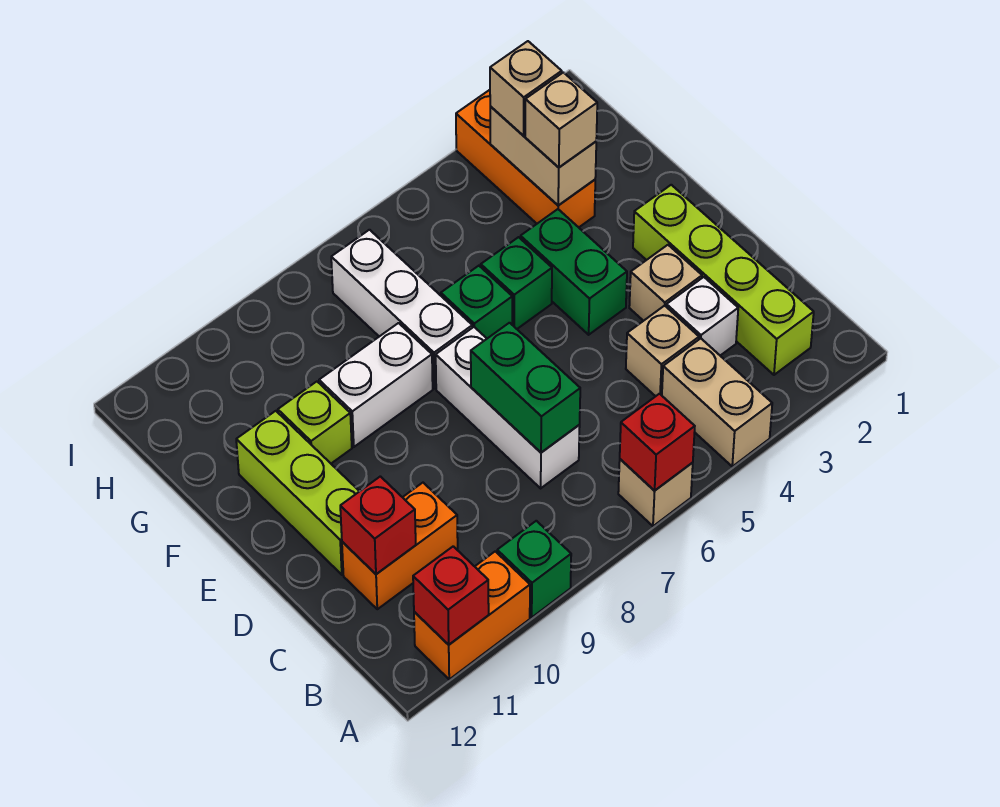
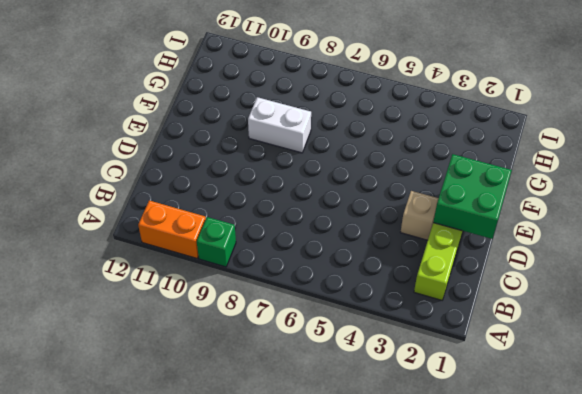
green 2x2 brick [433,154,512,239] -> none
none -> tan 1x2 brick [662,338,772,466]
none -> tan 1x1 brick [618,459,693,526]
none -> white 1x1 brick [666,277,738,355]

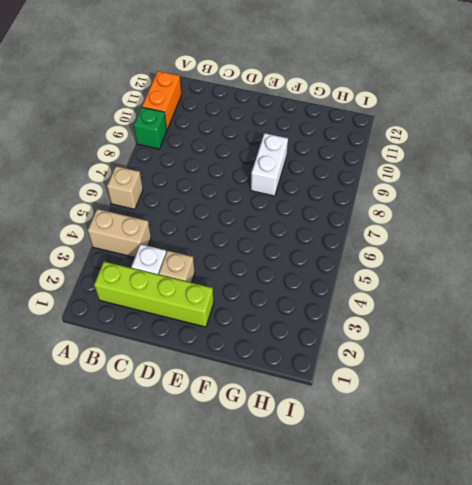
none -> tan 1x1 brick [626,306,699,396]
none -> white 1x3 brick [436,327,580,488]
none -> orange 1x2 brick [342,483,458,609]

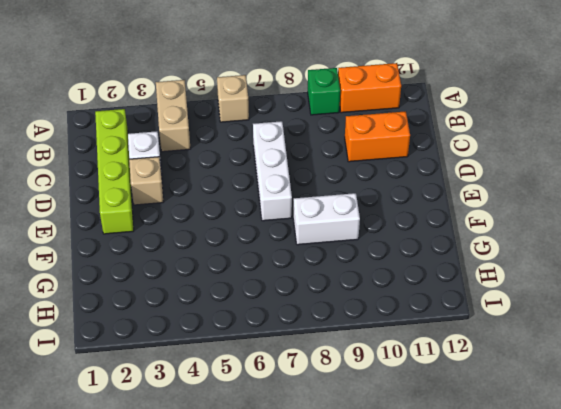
none -> tan 1x1 brick [626,306,699,396]
none -> lime 1x3 brick [236,411,359,575]
none -> green 1x2 brick [520,209,627,335]

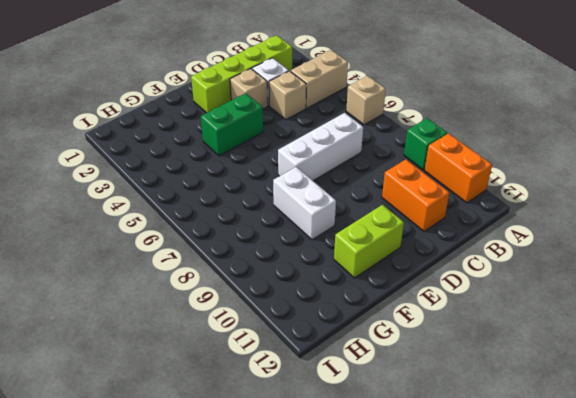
lime 1x2 brick [334,205,404,278] -> lime 1x3 brick [236,411,359,575]
none -> green 1x1 brick [481,237,552,329]
none -> green 1x1 brick [441,266,512,338]
none -> white 1x3 brick [331,230,472,388]

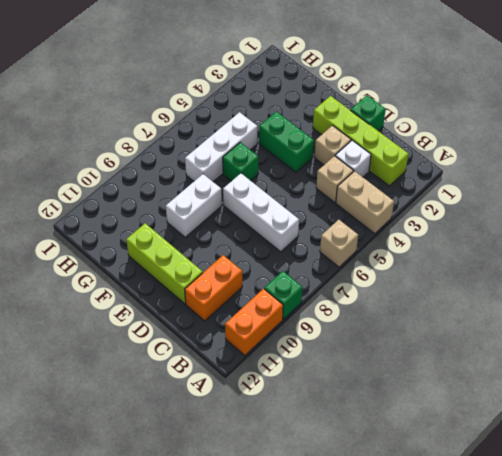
green 1x1 brick [351,95,386,131] -> green 1x1 brick moved to [481,237,552,329]
white 1x3 brick [185,112,258,182] -> white 1x3 brick turned to [331,230,472,388]
none -> lime 1x1 brick [278,382,352,463]
none -> orange 1x3 brick [456,90,595,227]
none -> red 1x1 brick [620,394,695,490]

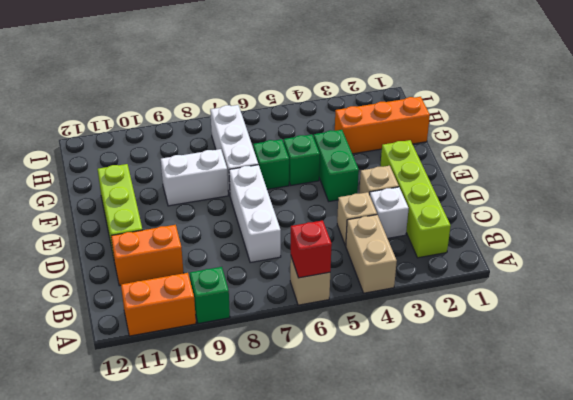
orange 1x3 brick [335,97,430,154] -> orange 1x3 brick turned to [456,90,595,227]
none -> lime 1x1 brick [278,382,352,463]
none -> red 1x1 brick [413,546,489,645]
none -> green 1x2 brick [471,323,580,453]

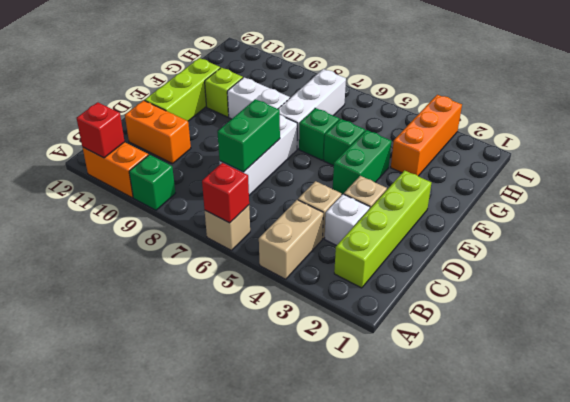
none -> red 1x1 brick [340,476,416,574]
none -> tan 1x2 brick [490,106,596,205]
none -> tan 1x1 brick [525,72,597,167]

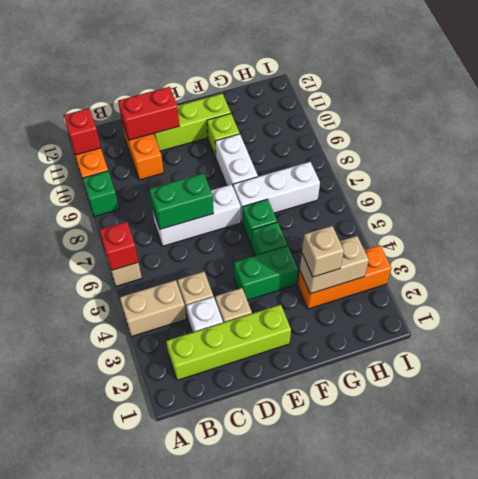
red 1x2 brick [118,87,179,140] -> red 1x1 brick [340,476,416,574]
none -> tan 1x1 brick [490,41,562,136]

